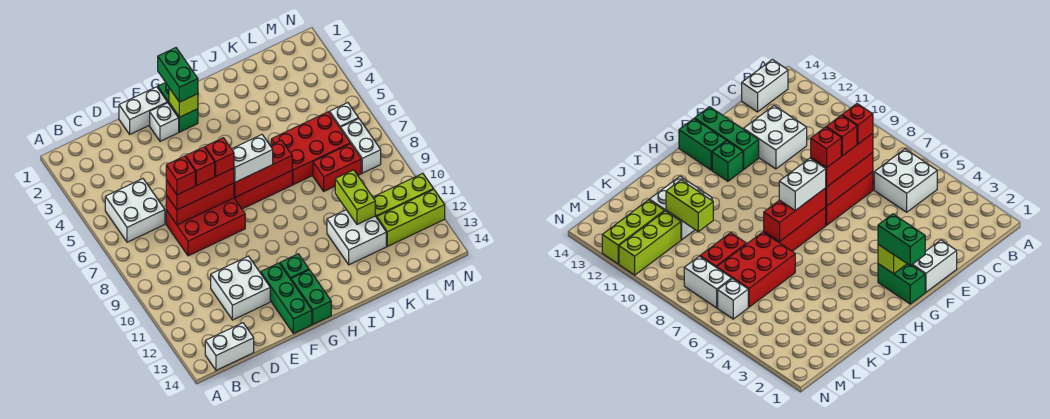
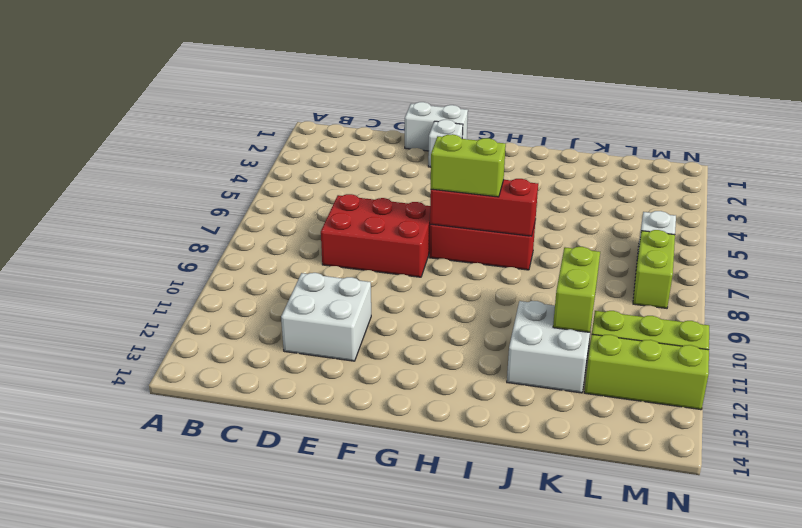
lime 1x2 brick [431,134,506,197] -> white 1x2 brick [232,135,273,182]
lime 1x2 brick [633,230,675,308] -> white 1x2 brick [341,119,381,173]
none -> white 2x2 brick [105,179,165,242]
none -> white 1x2 brick [205,323,254,370]
none -> green 1x3 brick [261,263,312,334]

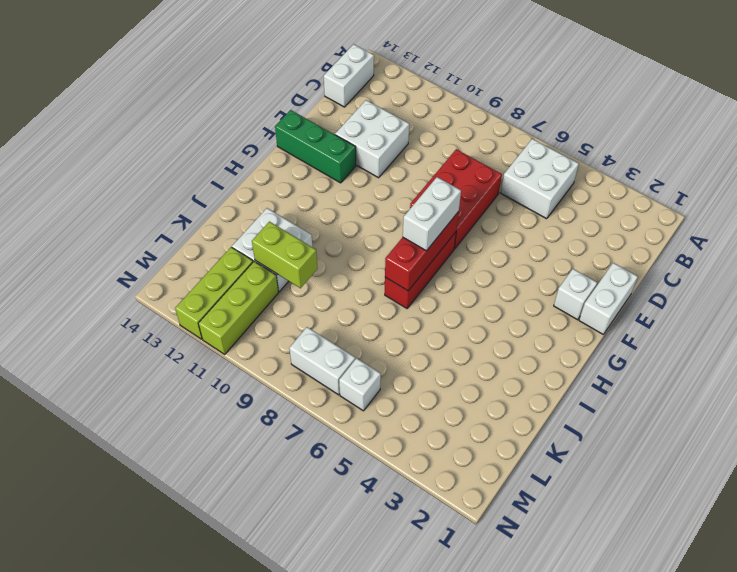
none -> green 1x2 brick [158,83,198,132]
none -> green 1x1 brick [280,254,309,279]
none -> green 1x2 brick [291,270,331,324]

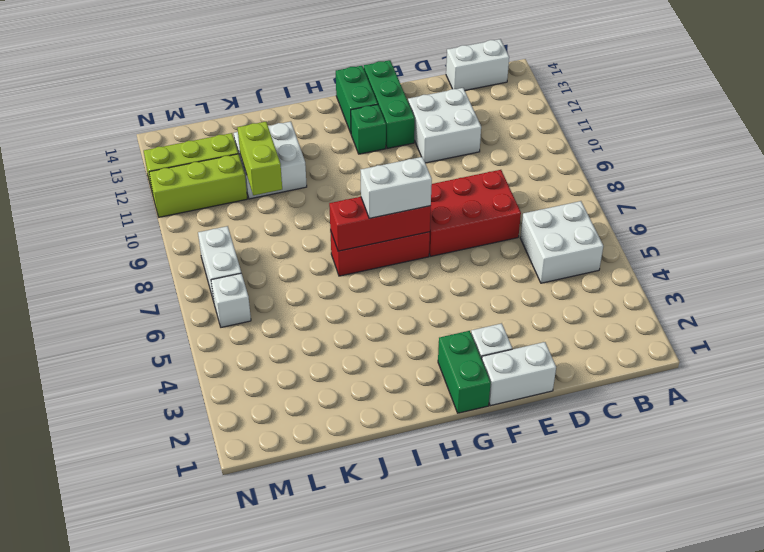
none -> red 2x3 brick [271,112,350,185]
none -> red 1x2 brick [313,144,361,191]
none -> red 1x3 brick [166,183,234,225]

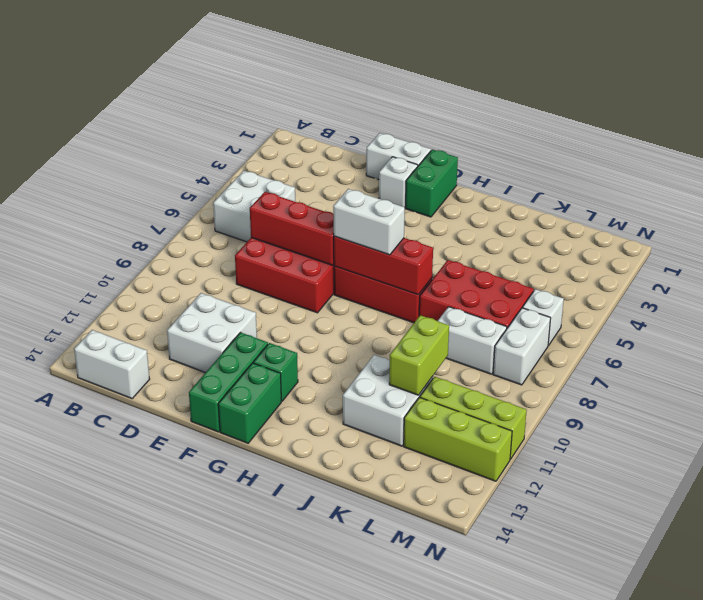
white 1x2 brick [438,307,507,374] -> red 1x2 brick [313,144,361,191]
none -> lime 1x1 brick [169,88,198,117]
none -> red 1x3 brick [166,168,234,210]
none -> green 1x2 brick [158,48,198,102]

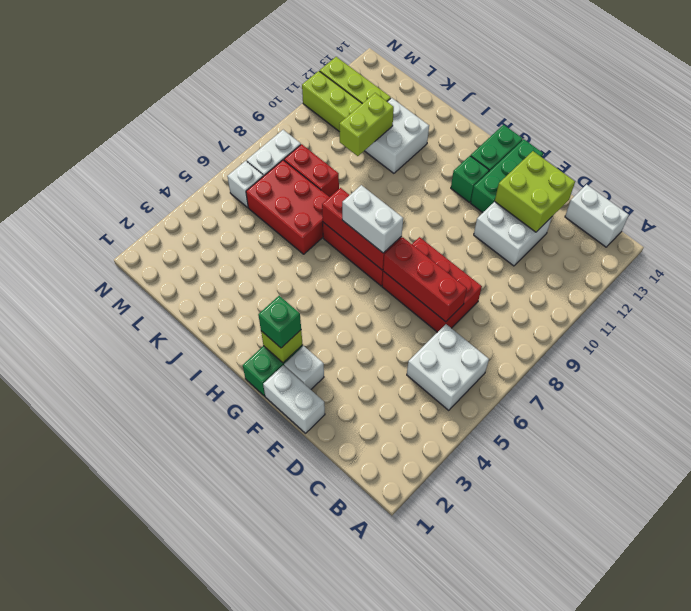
lime 2x2 brick [495,151,575,232] -> none
green 1x1 brick [258,296,301,348] -> green 1x2 brick [158,48,198,102]
none -> red 1x3 brick [166,168,234,210]
none -> red 1x1 brick [166,156,195,195]
none -> red 1x1 brick [186,147,215,186]

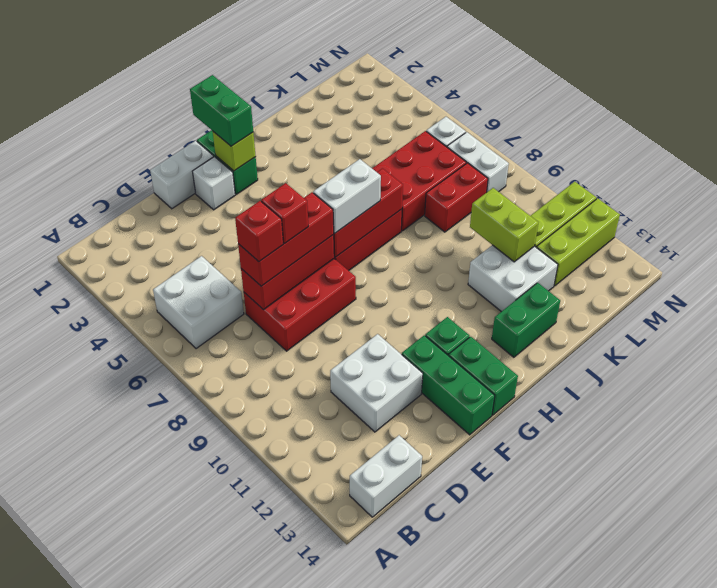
green 1x2 brick [492,283,560,357] -> none
none -> red 1x1 brick [205,138,234,176]

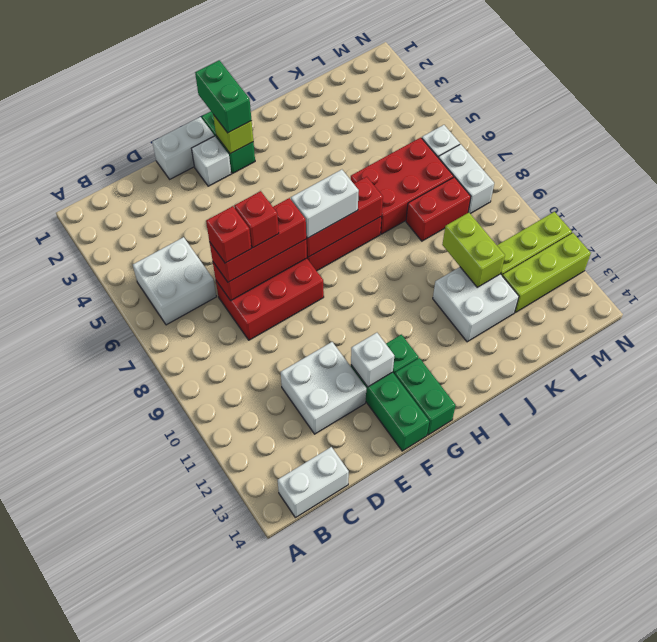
white 1x1 brick [351,333,394,387] -> none
none -> red 1x1 brick [205,138,234,176]

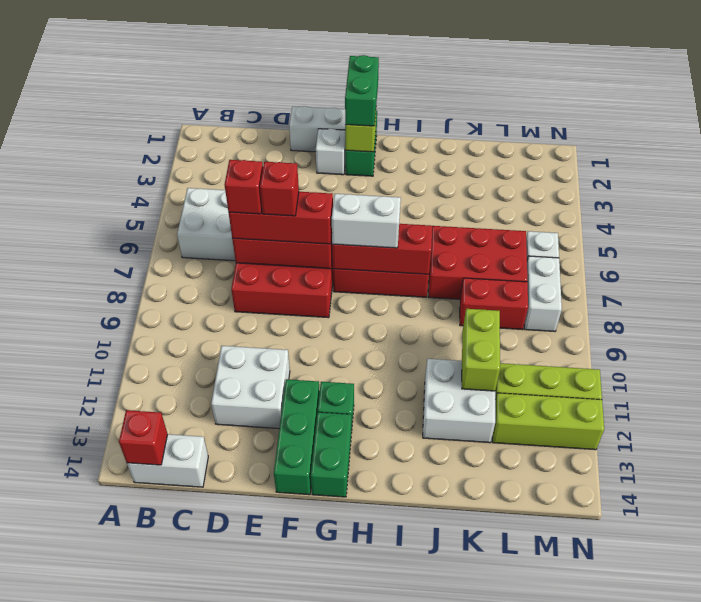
red 1x1 brick [119,410,168,465] -> red 1x1 brick moved to [205,138,234,176]

